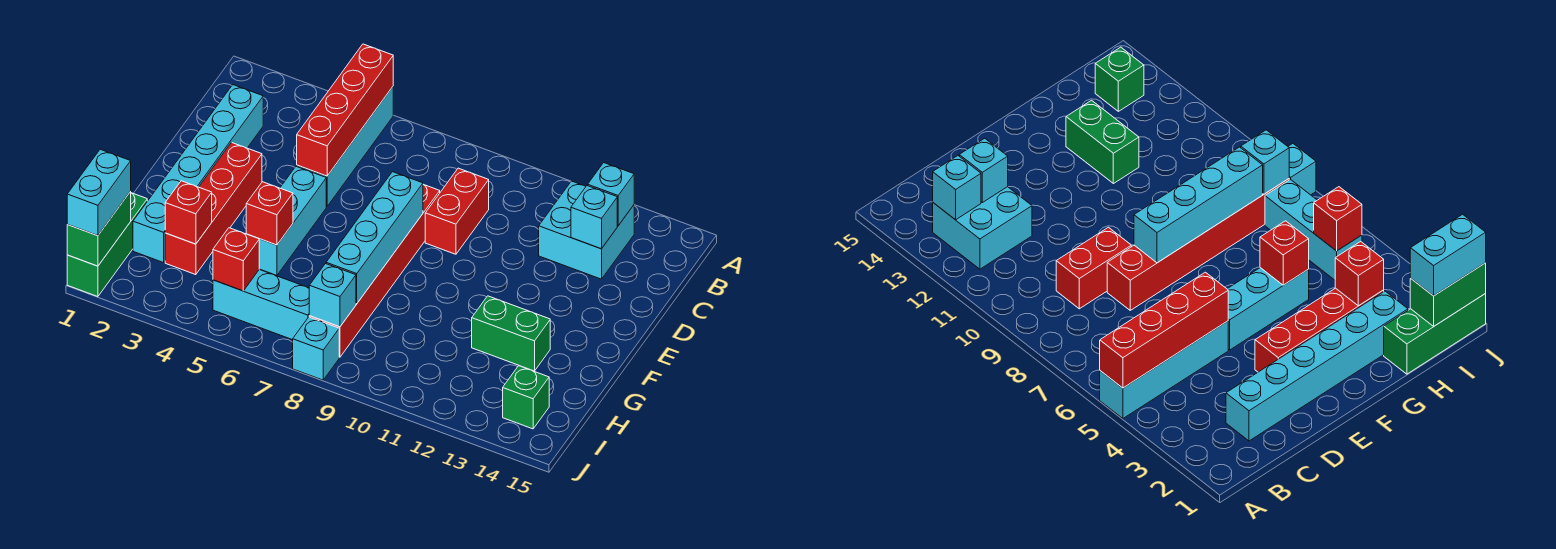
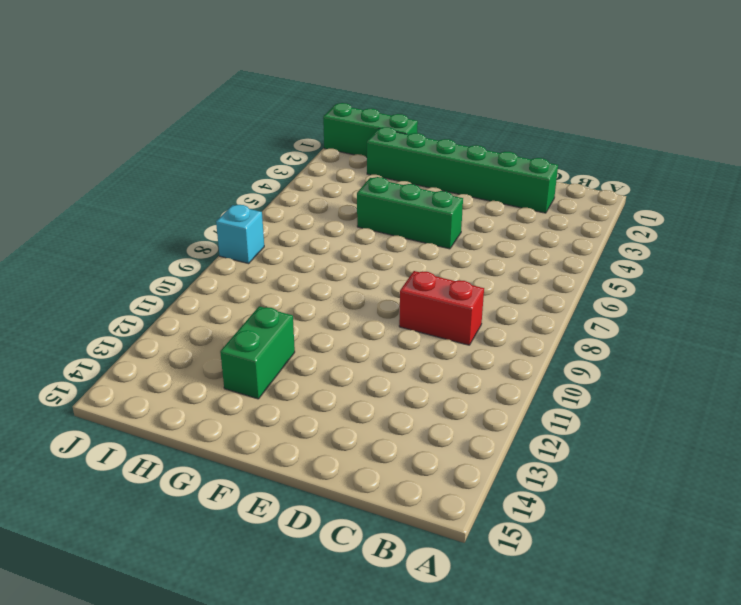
green 1x6 brick [367,127,558,213] -> cyan 1x6 brick [133,85,263,263]
green 1x3 brick [357,177,463,249] -> cyan 1x3 brick [250,166,326,276]
none -> cyan 1x4 brick [297,87,393,206]
none -> cyan 2x2 brick [539,181,634,279]
none -> red 1x6 brick [309,185,440,357]

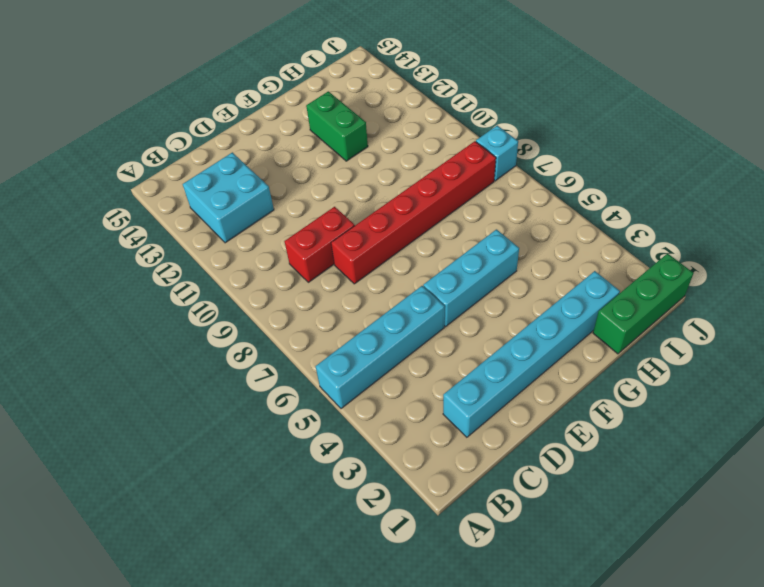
none -> red 1x4 brick [165,143,262,275]
none -> cyan 1x3 brick [213,270,309,340]
none -> green 1x1 brick [503,366,549,429]

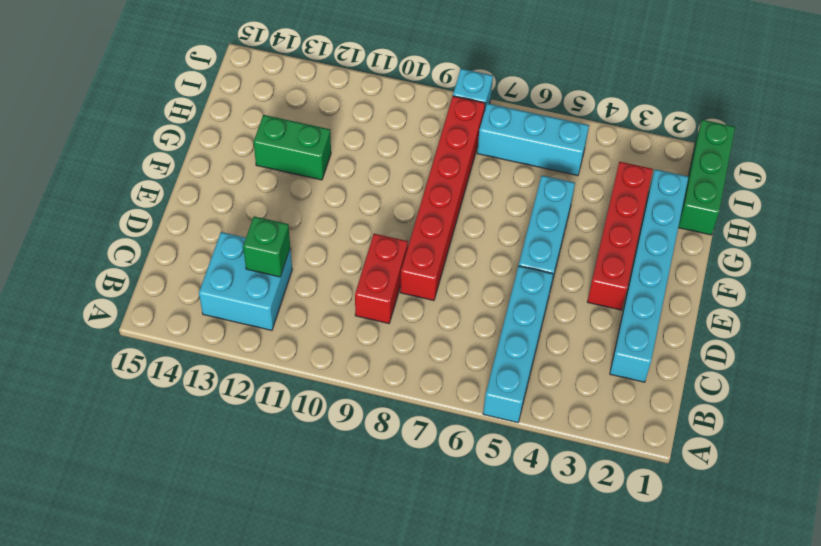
green 1x1 brick [243,216,290,277] -> green 1x1 brick moved to [503,366,549,429]
none -> red 1x4 brick [297,44,393,176]
none -> cyan 1x1 brick [588,163,634,226]
none -> cyan 1x1 brick [571,186,617,249]

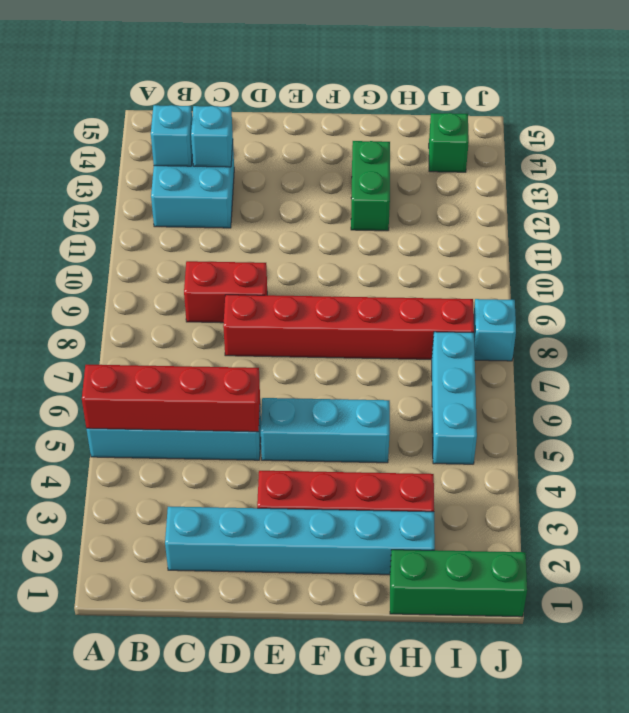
none -> cyan 1x4 brick [326,172,423,304]
none -> red 1x1 brick [246,182,293,245]
none -> red 1x1 brick [165,181,212,244]

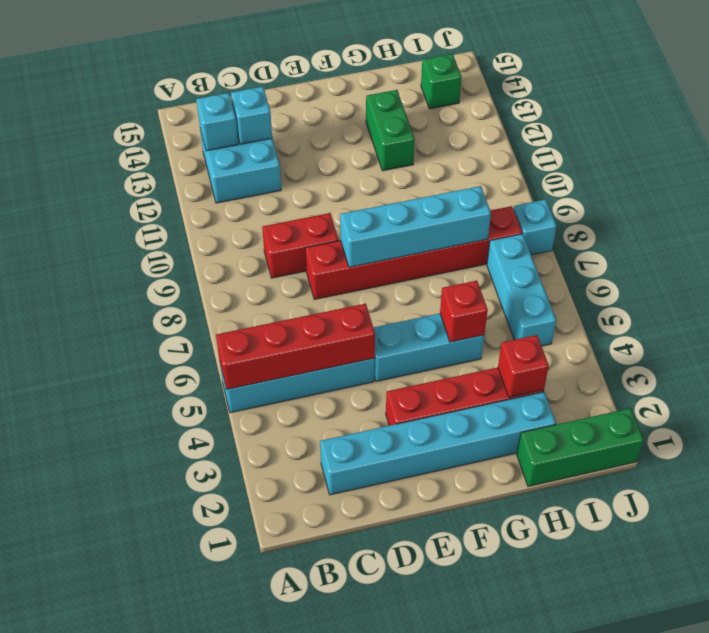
none -> green 1x2 brick [67,192,131,266]
none -> red 1x1 brick [213,228,259,291]
none -> cyan 1x1 brick [309,264,356,327]

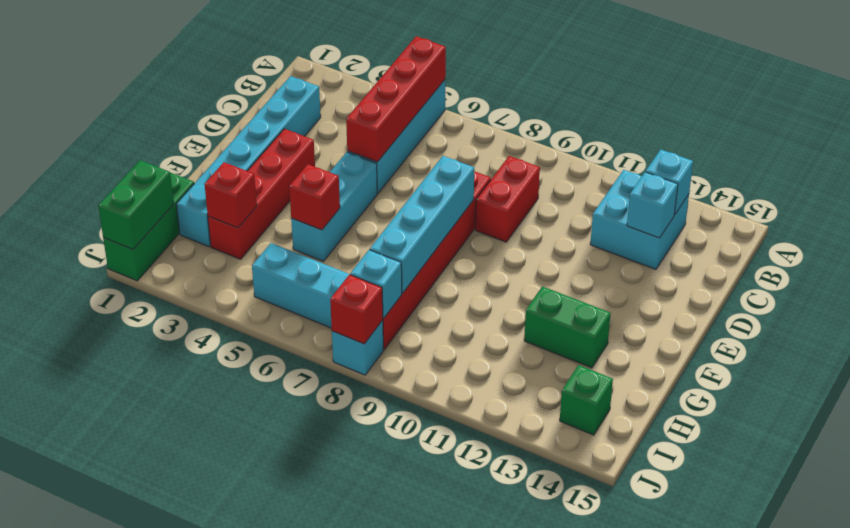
red 1x1 brick [330,275,383,344] -> red 1x1 brick moved to [213,228,259,291]
none -> cyan 1x2 brick [67,149,131,236]

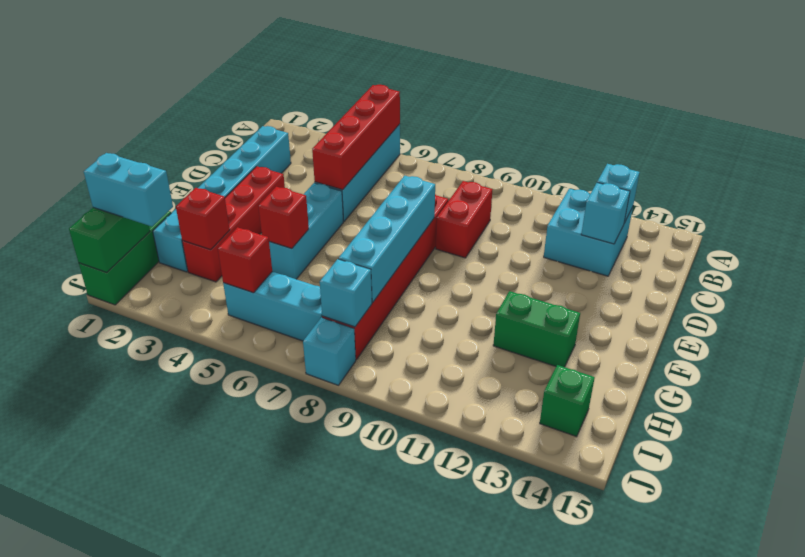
cyan 1x2 brick [84,153,173,226] -> cyan 1x2 brick turned to [67,149,131,236]

